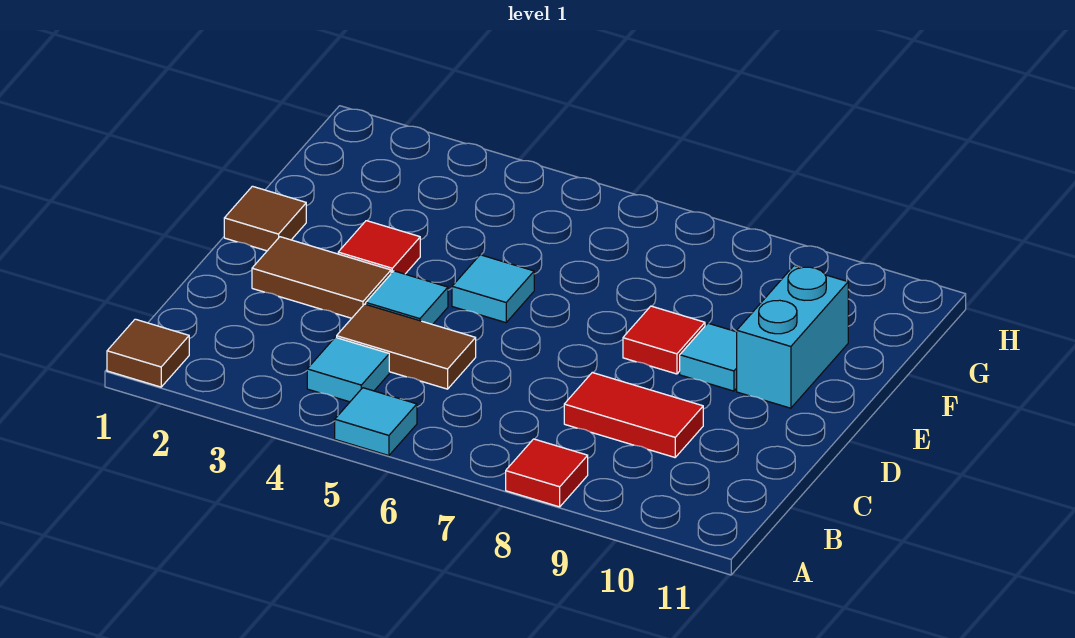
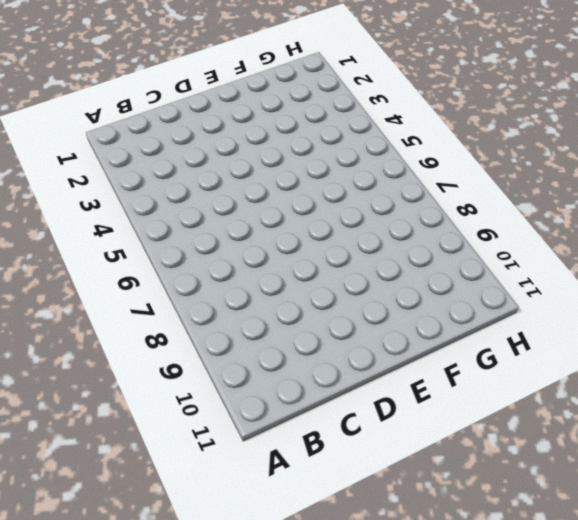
none -> brown 1x1 tile [107,319,189,387]
none -> cyan 1x1 tile [335,388,417,456]
none -> red 1x1 tile [506,439,588,507]

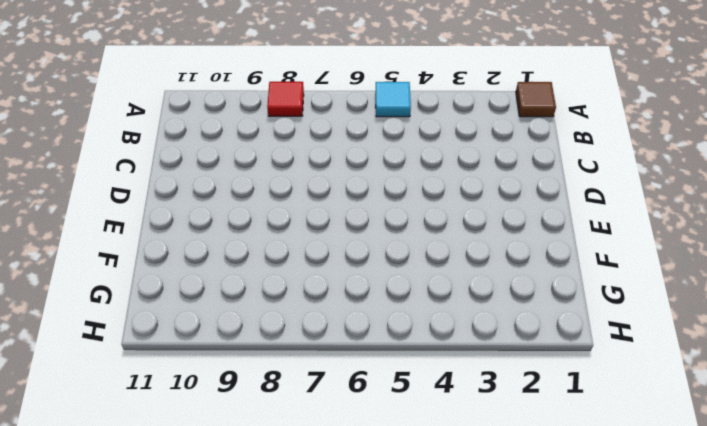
none -> cyan 1x1 tile [307,337,389,402]
none -> brown 1x2 tile [337,304,476,389]
none -> red 1x2 tile [564,373,703,457]

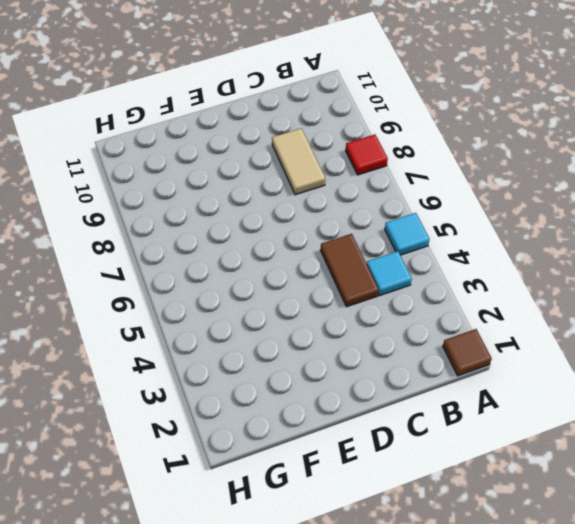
tan 1x2 tile [272,128,325,195] -> red 1x2 tile [564,373,703,457]
none -> brown 1x2 tile [252,237,391,318]
none -> cyan 1x1 tile [366,271,448,325]
none -> brown 1x1 tile [224,186,306,251]

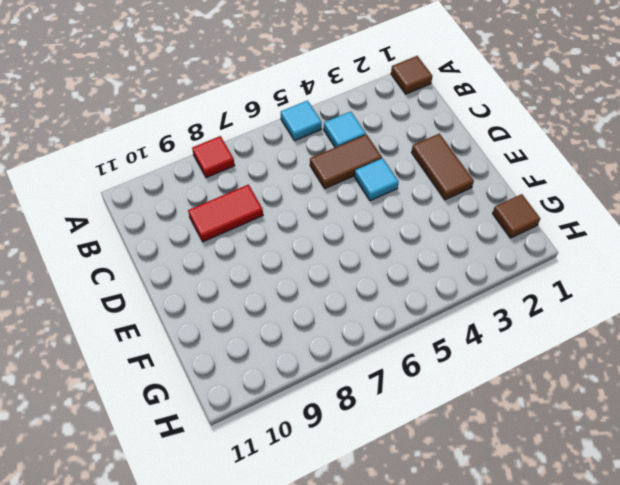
brown 1x2 tile [412,134,474,200] -> brown 1x2 tile turned to [252,237,391,318]
brown 1x1 tile [493,194,540,238] -> brown 1x1 tile moved to [224,186,306,251]
none -> red 1x1 tile [338,221,420,274]
none -> cyan 1x1 tile [452,255,534,323]
none -> red 1x1 tile [623,306,705,374]

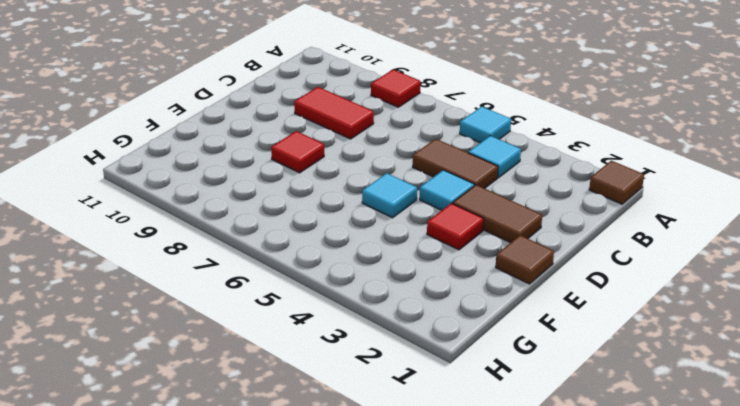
none -> cyan 1x1 tile [680,323,737,391]
none -> cyan 1x2 brick [736,266,848,408]

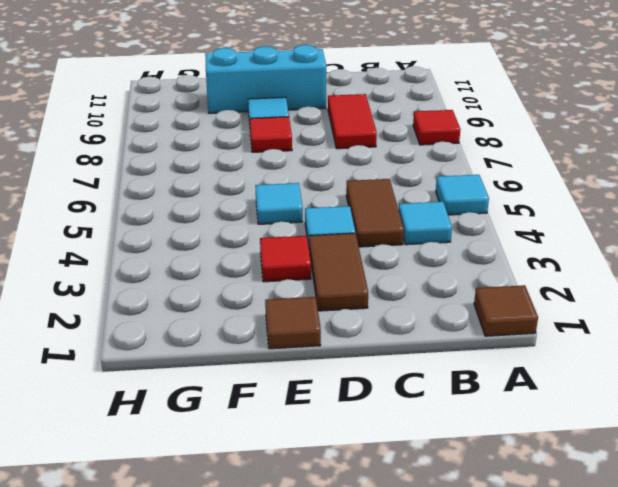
cyan 1x3 brick [205,45,326,113] -> cyan 1x2 brick [736,266,848,408]

